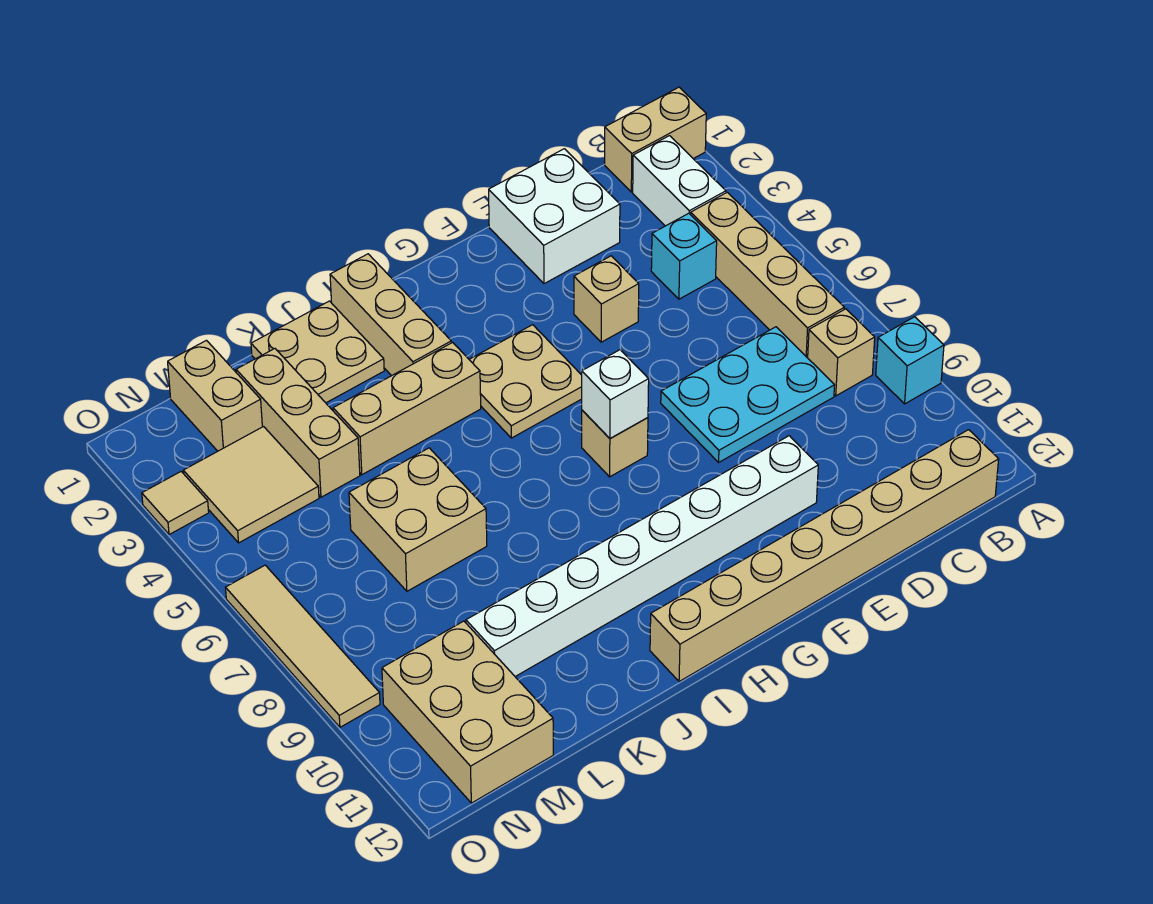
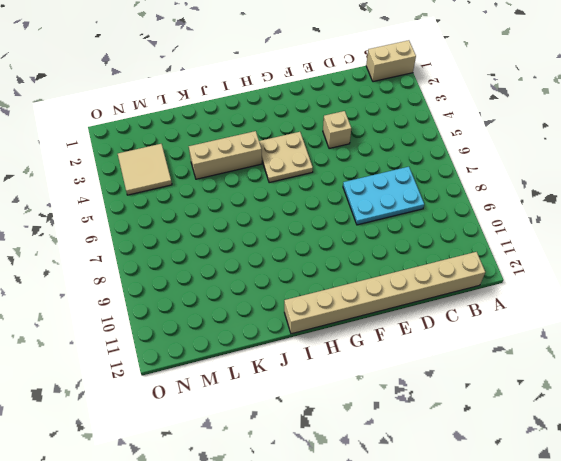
none -> cyan 1x1 brick [876,317,944,404]
none -> white 1x2 brick [633,136,726,226]
none -> tan 1x4 brick [691,192,844,358]

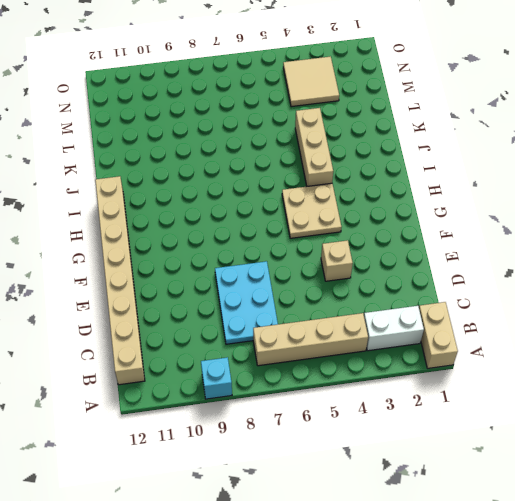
none -> tan 1x1 brick [808,309,875,396]
none -> cyan 1x1 brick [651,213,717,299]
none -> white 2x2 brick [489,149,620,284]

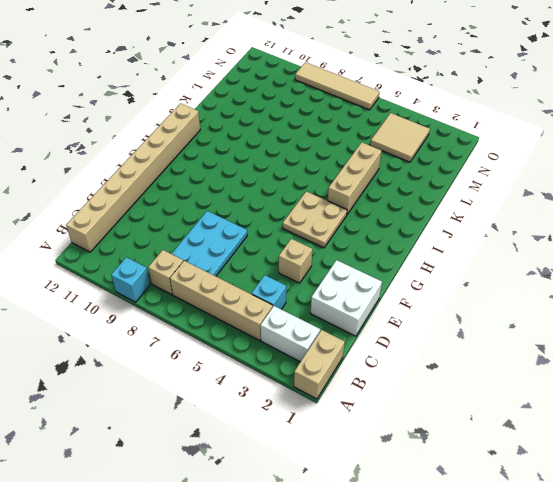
none -> white 1x8 brick [466,436,818,677]
none -> tan 1x1 brick [582,410,648,477]
none -> tan 1x3 brick [330,254,451,376]

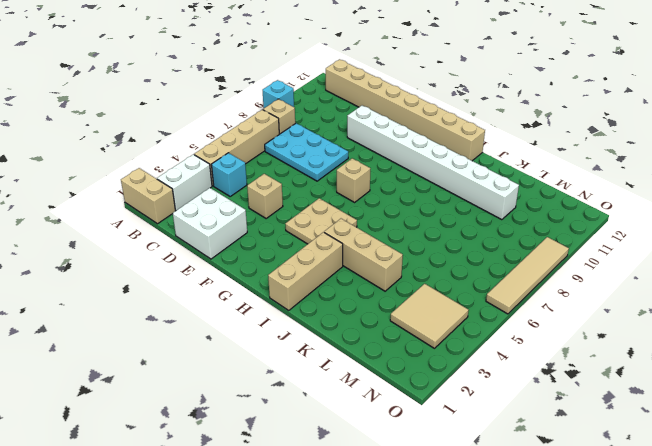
none -> tan 2x2 plate [251,301,384,403]
none -> tan 2x2 brick [349,448,487,591]
none -> tan 1x3 brick [236,349,360,497]

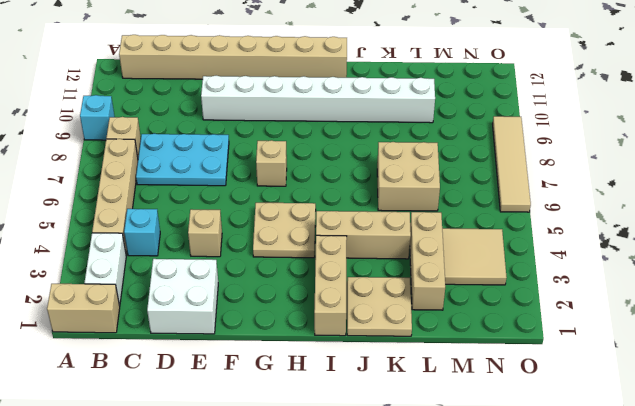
none -> tan 1x2 brick [168,340,262,451]
none -> tan 2x3 brick [382,621,553,803]
none -> tan 1x1 tile [142,471,209,535]

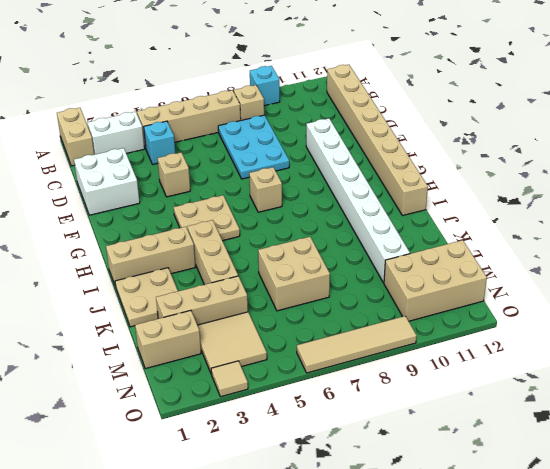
none -> white 1x1 brick [582,350,649,438]

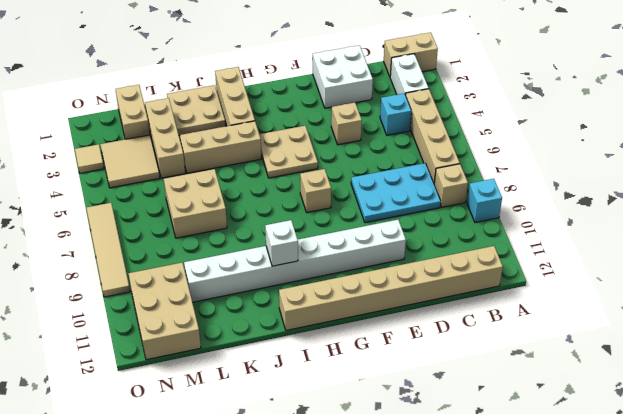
white 1x1 brick [265,220,298,266] -> white 1x1 brick moved to [582,350,649,438]

